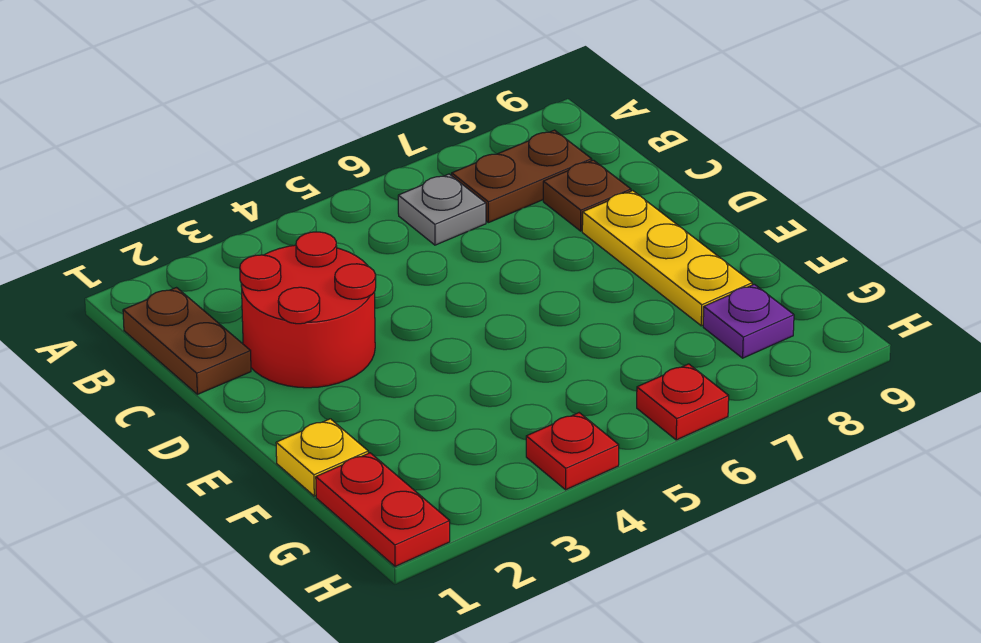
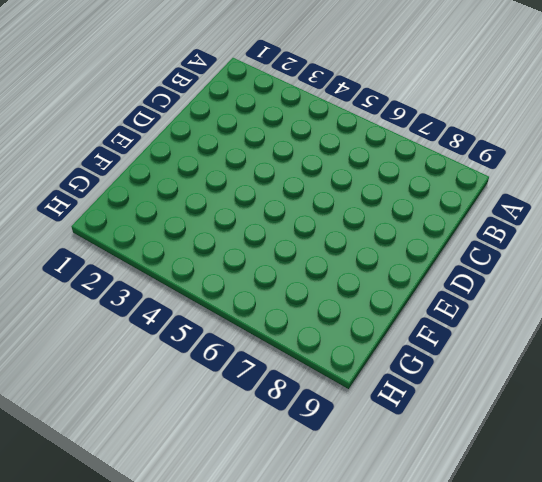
none -> brown 1x2 plate [123,288,251,394]
none -> grey 1x1 plate [398,174,486,245]

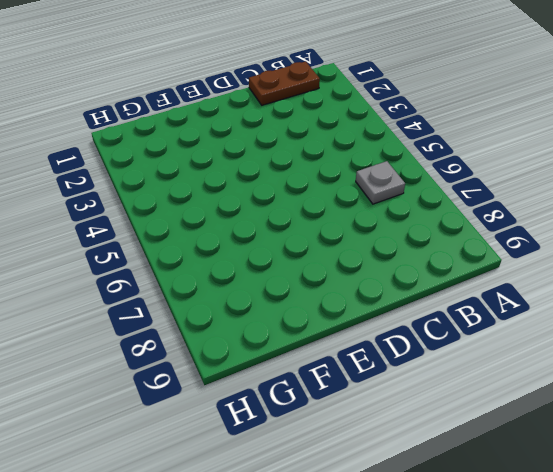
none -> brown 1x2 plate [452,130,592,223]
none -> red 2x2 round brick [240,232,376,388]

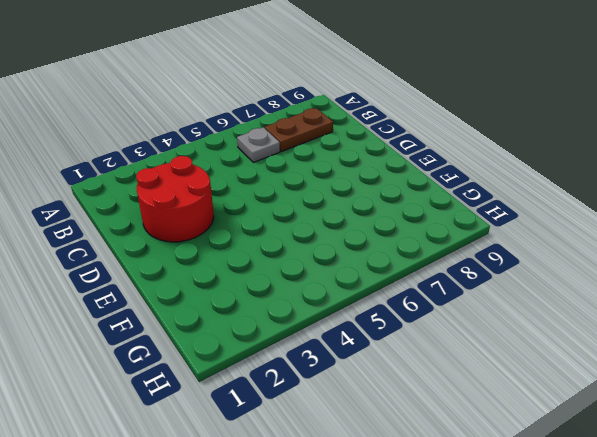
none -> brown 1x2 plate [123,288,251,394]
none -> brown 1x1 plate [543,160,631,231]

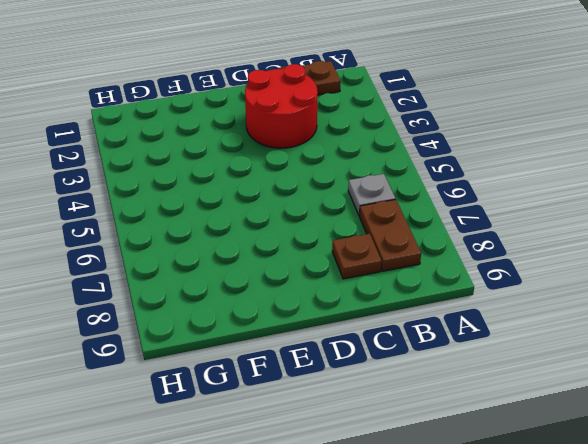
none -> yellow 1x3 plate [582,191,752,326]
none -> yellow 1x1 plate [276,419,368,496]

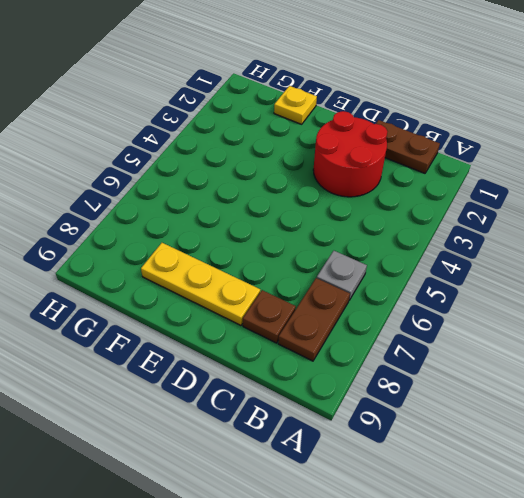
none -> red 1x2 plate [316,453,450,566]
none -> purple 1x1 plate [703,284,794,358]

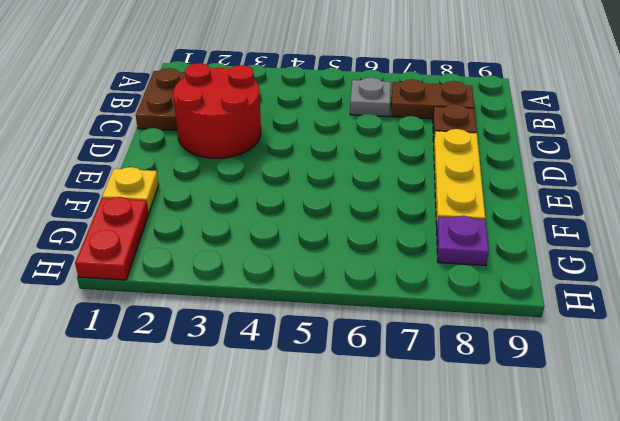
none -> red 1x1 plate [526,413,619,490]
none -> red 1x1 plate [637,364,729,440]

